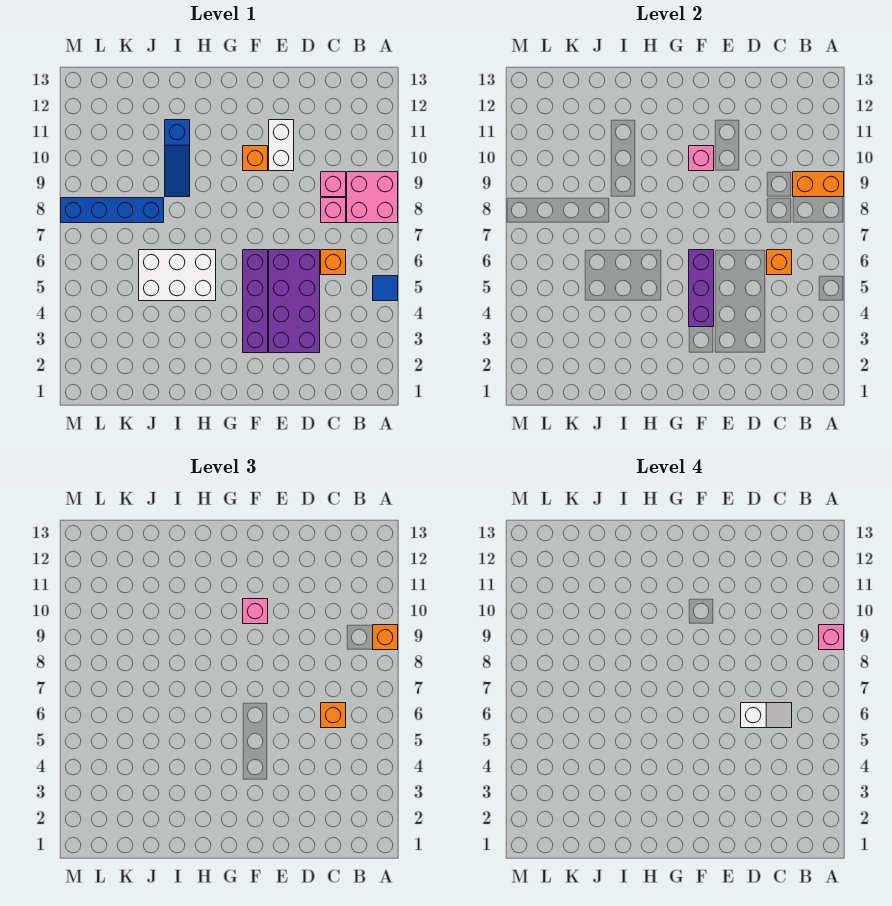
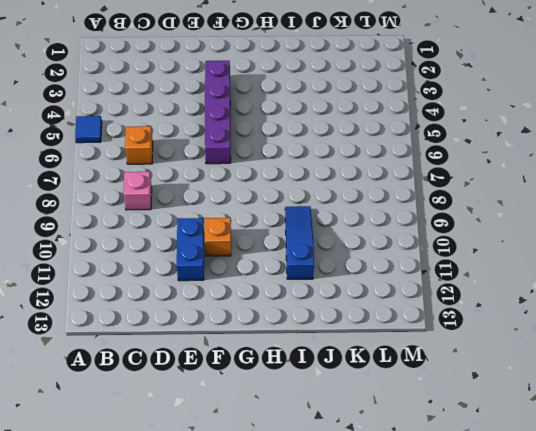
blue 1x2 brick [177,218,204,281] -> white 1x2 brick [269,120,294,171]
none -> pink 2x2 brick [347,172,398,223]
none -> pink 1x1 brick [321,172,346,197]
none -> purple 2x4 brick [269,250,320,353]

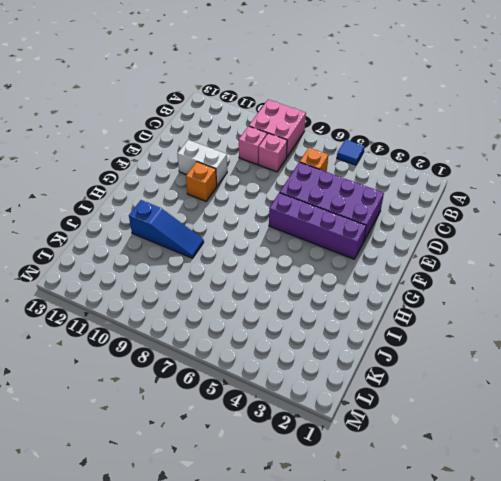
none -> white 2x3 brick [139,250,216,301]
none -> blue 1x4 brick [61,198,164,223]
none -> orange 1x2 brick [793,172,844,197]

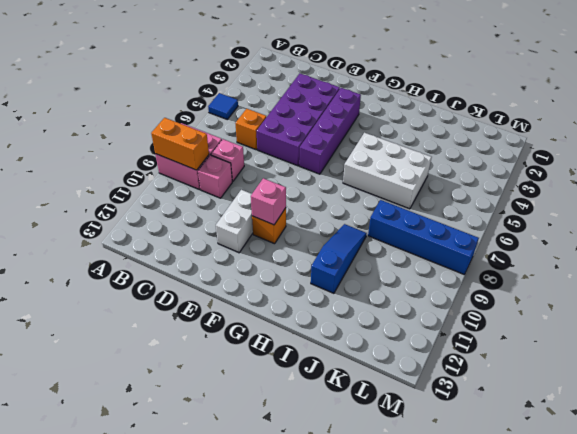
none -> orange 1x1 brick [767,250,792,275]
none -> purple 1x3 brick [689,250,714,327]
none -> orange 1x1 brick [373,625,398,650]

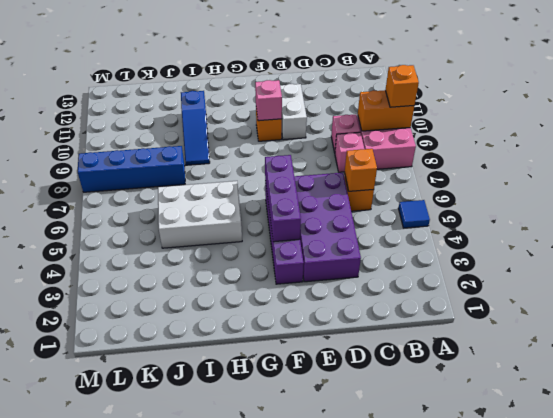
none -> orange 1x1 brick [321,703,346,728]
none -> pink 1x1 brick [243,599,268,624]
none -> pink 1x1 brick [819,625,844,650]

